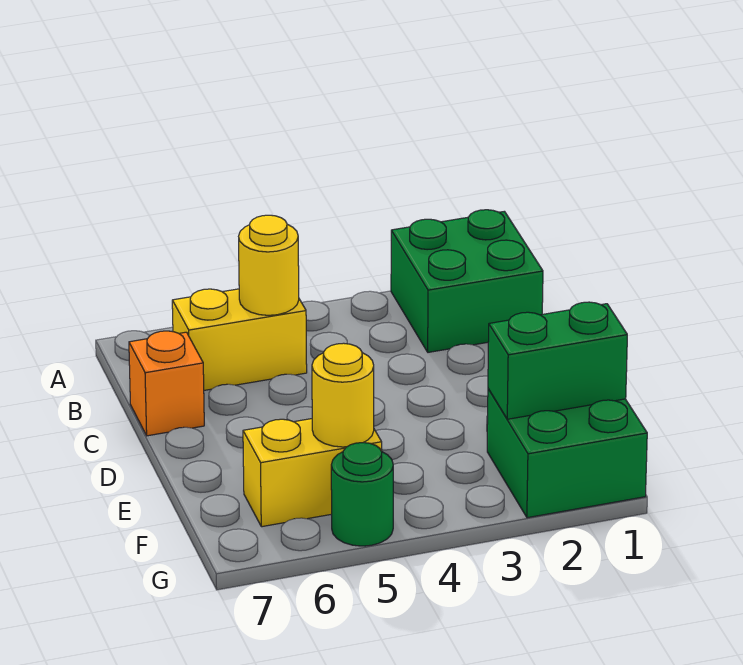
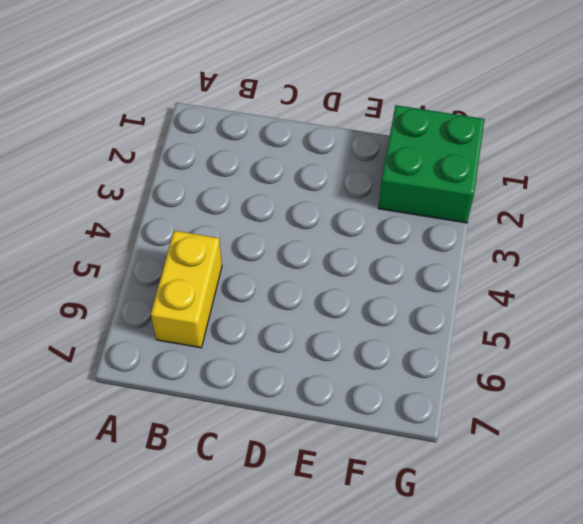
none -> green 2x2 brick [391,210,543,352]
none -> orange 1x1 brick [129,331,204,436]

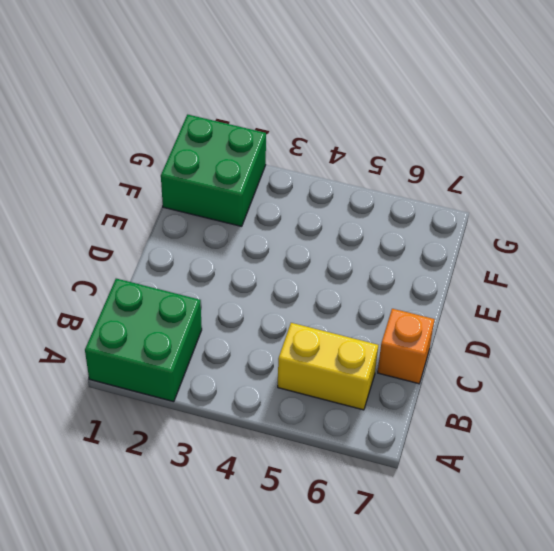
none -> yellow 1x2 brick [243,419,382,527]
none -> green 1x1 round brick [331,443,393,546]

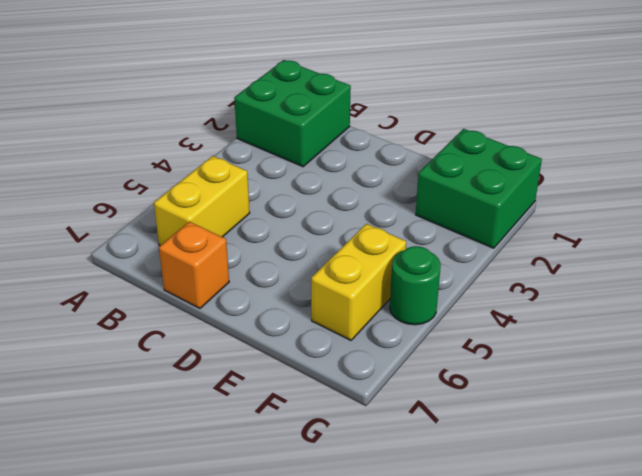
none -> yellow 1x1 round brick [239,215,299,315]
none -> green 1x2 brick [488,302,627,419]

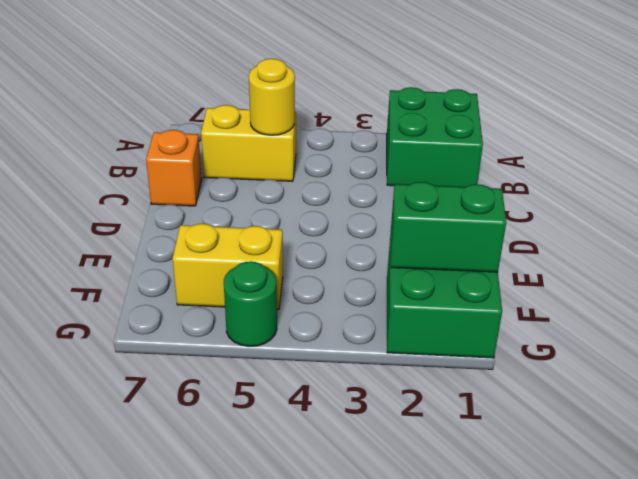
none -> yellow 1x1 round brick [312,343,374,447]

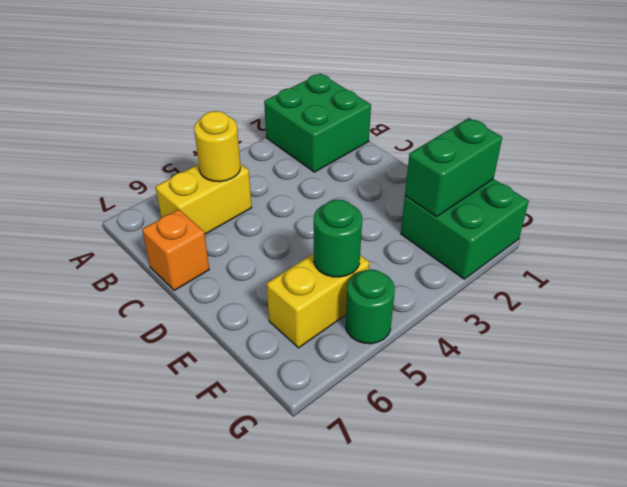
green 1x1 round brick [314,200,362,277] -> yellow 1x1 round brick [312,343,374,447]

